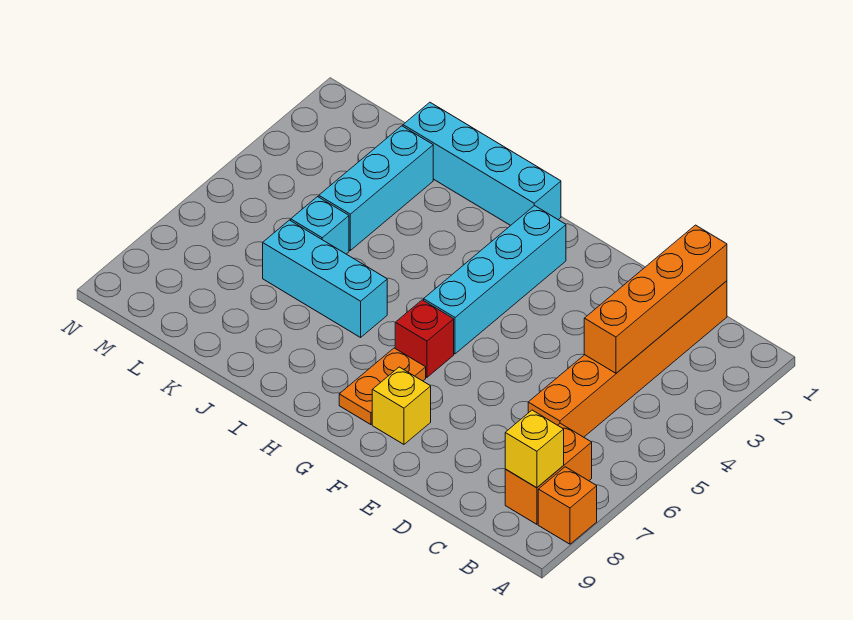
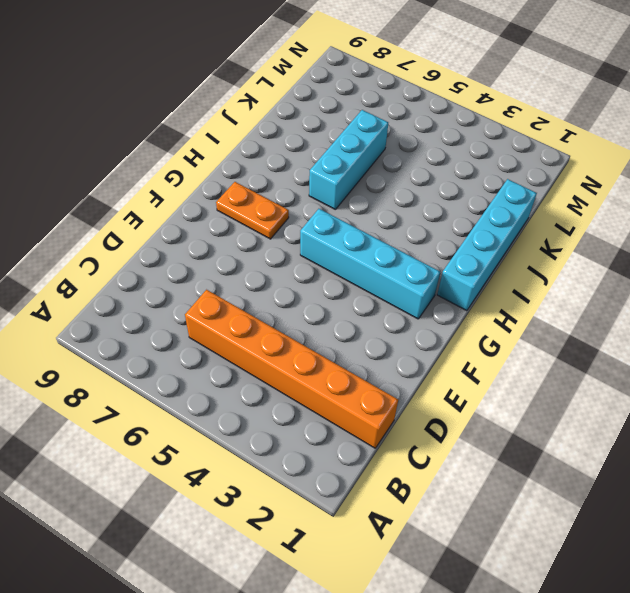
none -> orange 1x1 brick [538,467,597,544]
none -> orange 1x2 brick [505,423,592,524]
none -> yellow 1x1 brick [372,367,431,444]

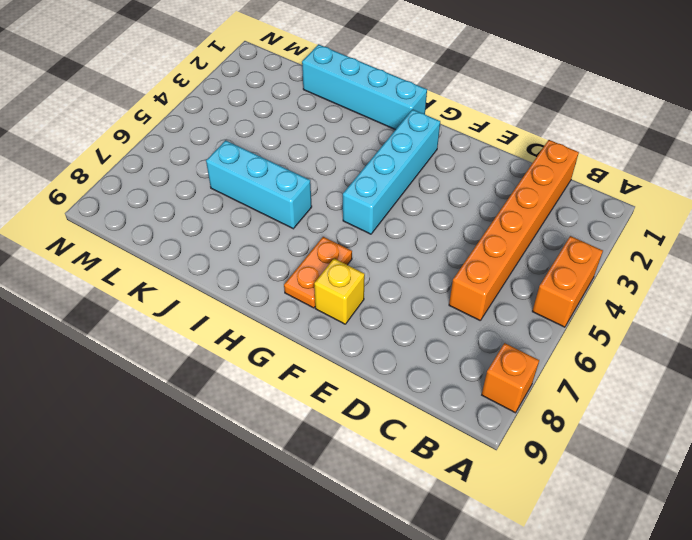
orange 1x2 brick [532,236,603,327] -> orange 1x2 brick moved to [505,423,592,524]
none -> red 1x1 brick [395,300,454,377]
none -> cyan 1x3 brick [319,126,433,250]
none -> cyan 1x1 brick [291,197,349,254]

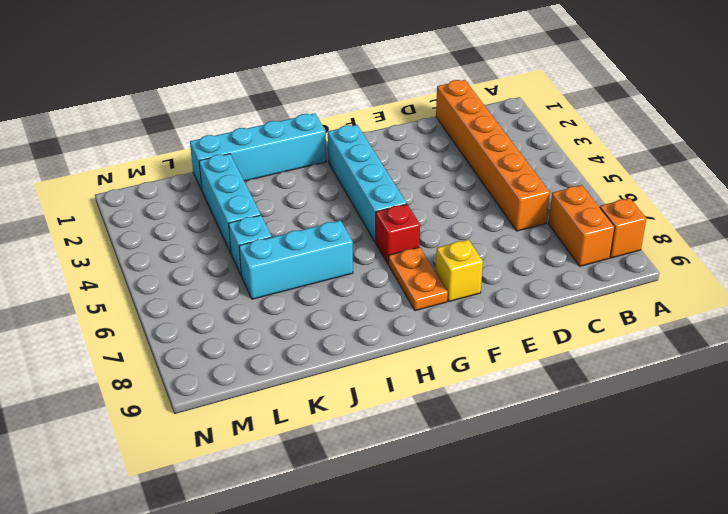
none -> yellow 1x1 brick [505,410,564,488]
none -> orange 1x4 brick [584,225,727,373]

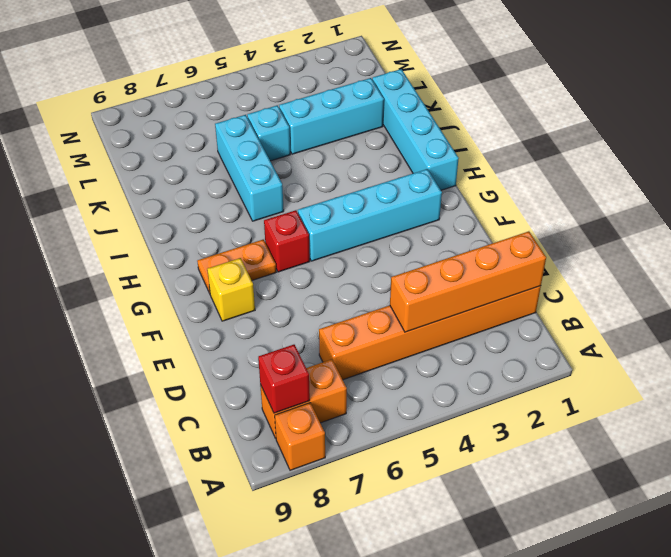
red 1x1 brick [258,345,310,413] -> yellow 1x1 brick [505,410,564,488]

